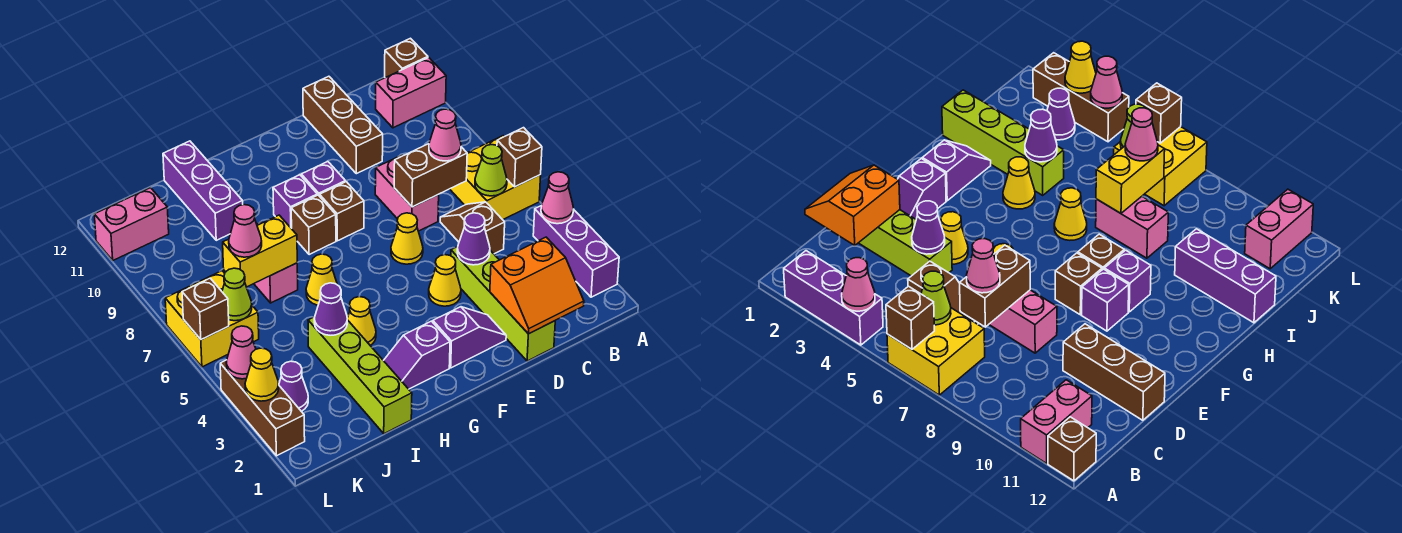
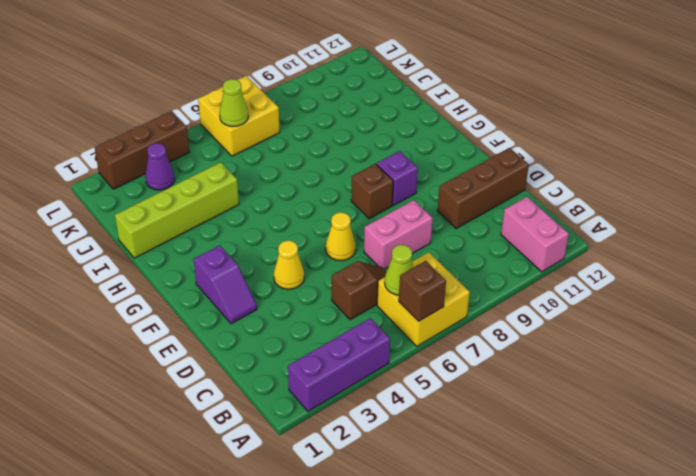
none -> brown 1x1 brick [385,38,428,78]
none -> lime 1x4 brick [451,247,555,361]
none -> purple 1x2 slope [383,321,450,389]
none -> brown 1x1 brick [291,195,336,255]

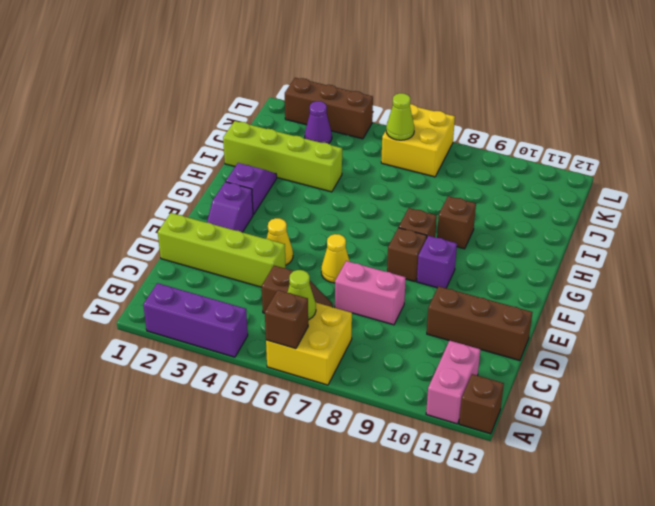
brown 1x1 brick [437,196,476,249] -> brown 1x1 brick moved to [182,278,229,340]
none -> purple 1x1 brick [273,175,317,229]
none -> yellow 1x1 cone [347,297,376,345]
none -> yellow 1x1 cone [306,254,337,305]
none -> pink 1x2 brick [254,222,298,303]

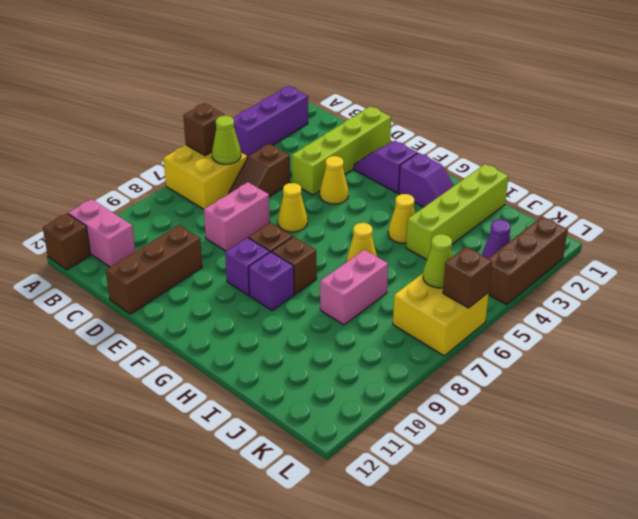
none -> purple 1x3 brick [163,141,243,240]
none -> pink 1x2 brick [94,188,169,260]
none -> pink 1x1 cone [541,172,573,224]
none -> orange 2x2 slope [490,237,584,334]

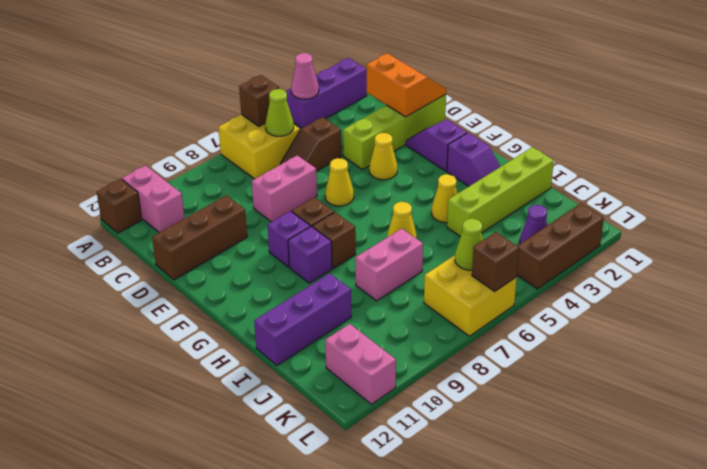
none -> brown 1x2 brick [394,144,467,207]
none -> purple 1x1 cone [457,213,490,265]
none -> purple 1x1 cone [314,283,347,335]
none -> yellow 1x2 brick [223,215,297,287]

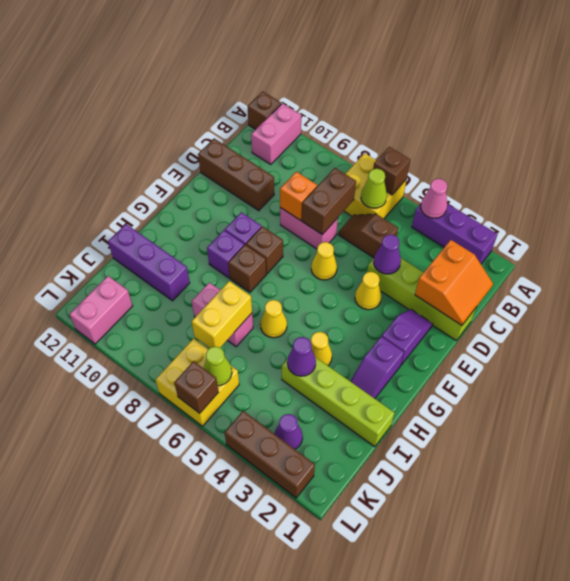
orange 1x1 brick [280,172,317,220] -> none
none -> yellow 1x1 cone [245,348,279,401]
none -> pink 1x1 cone [226,326,256,379]
none -> pink 1x1 cone [429,109,461,161]
none -> pink 1x1 cone [229,205,262,257]

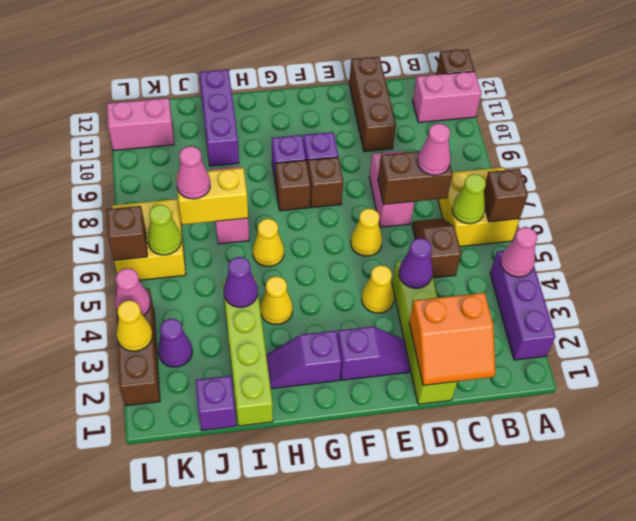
purple 1x1 brick [196,376,236,430] -> none

